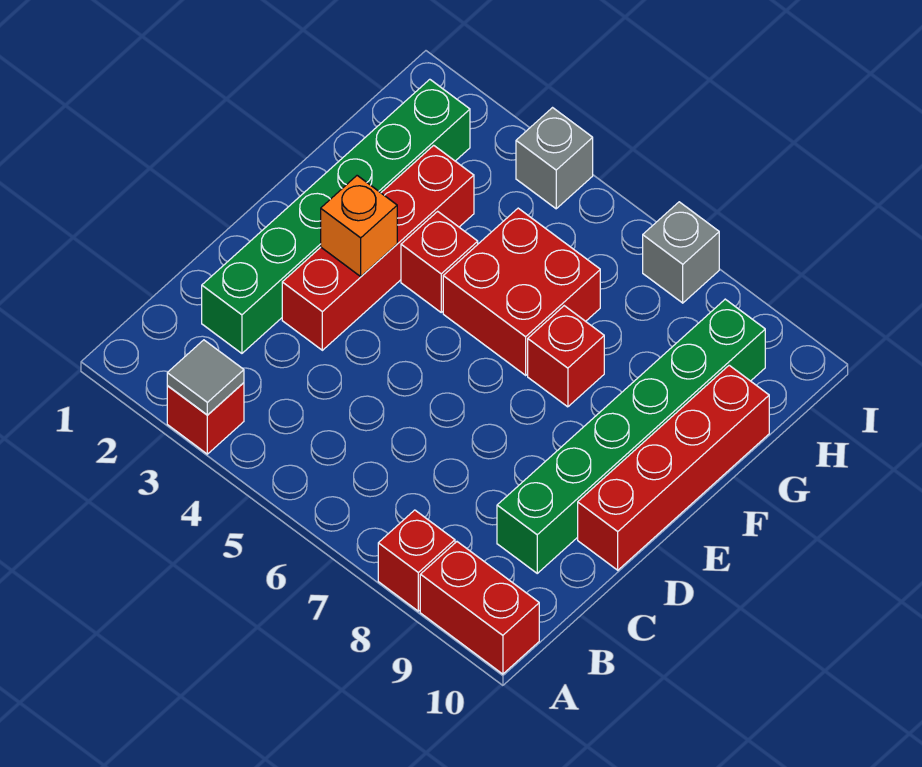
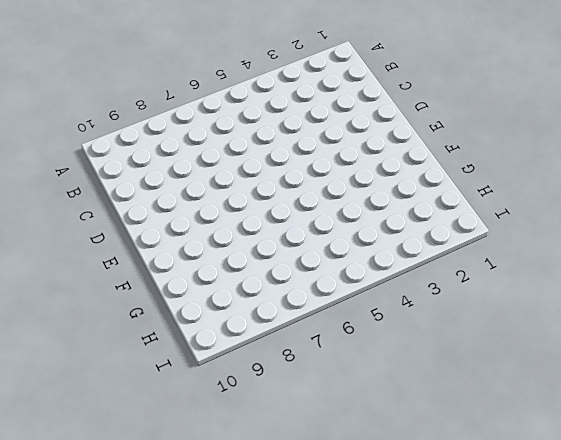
none -> red 1x1 brick [167,383,244,454]
none -> red 1x1 brick [378,510,455,611]
none -> red 1x2 brick [420,542,539,674]

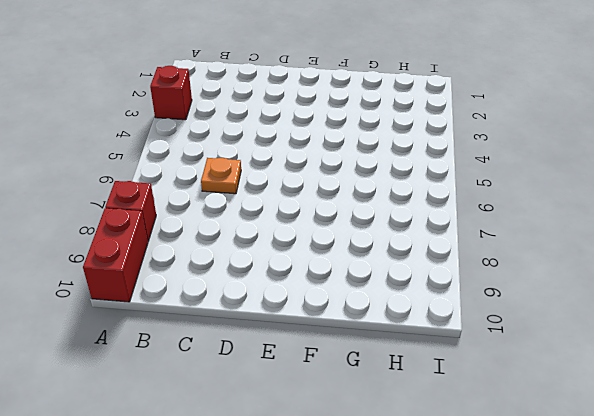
orange 1x1 plate [201,158,241,194] -> none
none -> green 1x6 brick [202,79,470,353]
none -> green 1x6 brick [497,299,765,573]
none -> red 1x4 brick [282,145,474,350]

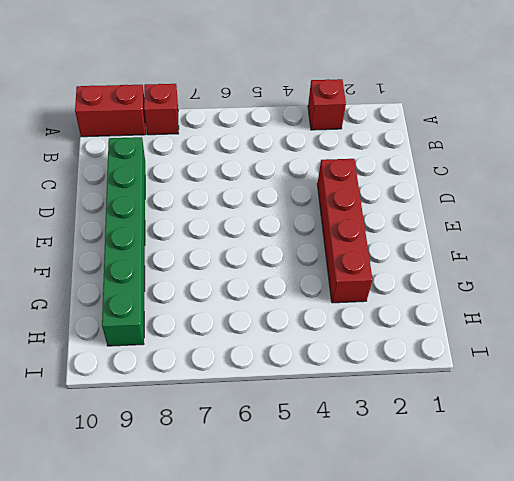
none -> green 1x6 brick [202,79,470,353]
none -> red 1x4 brick [578,365,769,570]
none -> red 1x1 brick [401,211,478,312]

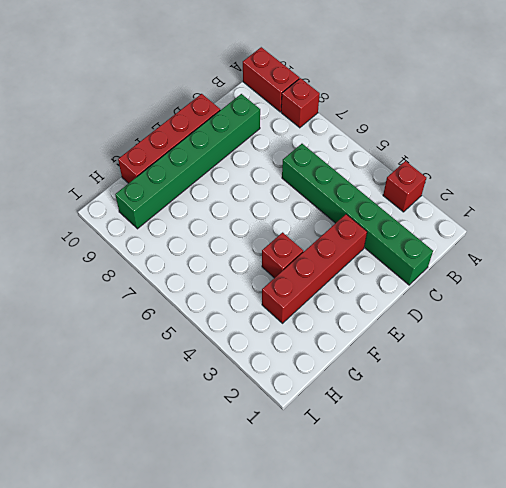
green 1x6 brick [282,144,433,285] -> green 1x6 brick turned to [202,79,470,353]
none -> red 2x2 brick [443,208,600,375]
none -> red 1x1 brick [528,306,604,407]
none -> grey 1x1 brick [516,108,593,209]

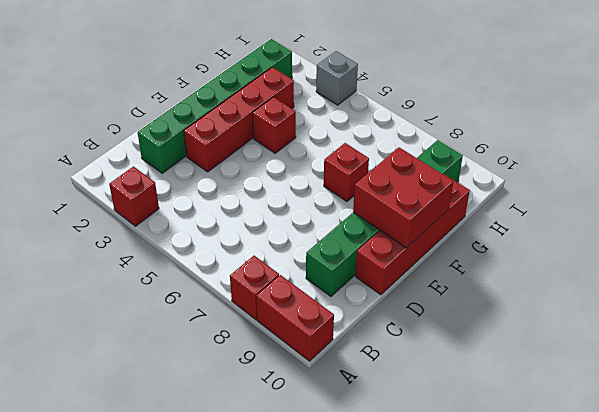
red 2x2 brick [353,147,453,248] -> red 2x2 brick moved to [443,208,600,375]
none -> grey 1x1 brick [643,202,719,303]
none -> grey 1x1 tile [167,340,244,415]
none -> orange 1x1 brick [321,176,397,276]

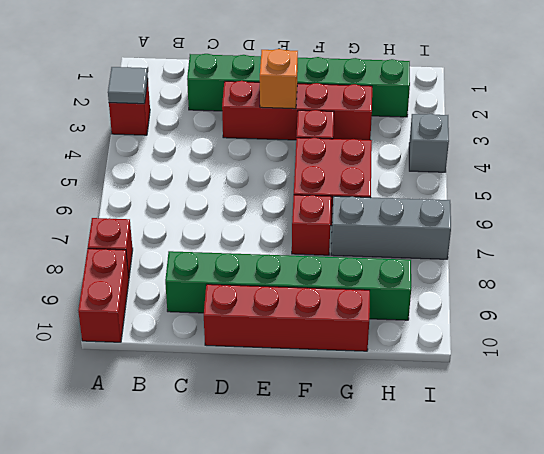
grey 1x3 brick [331,196,451,259] -> grey 1x1 brick [643,202,719,303]

